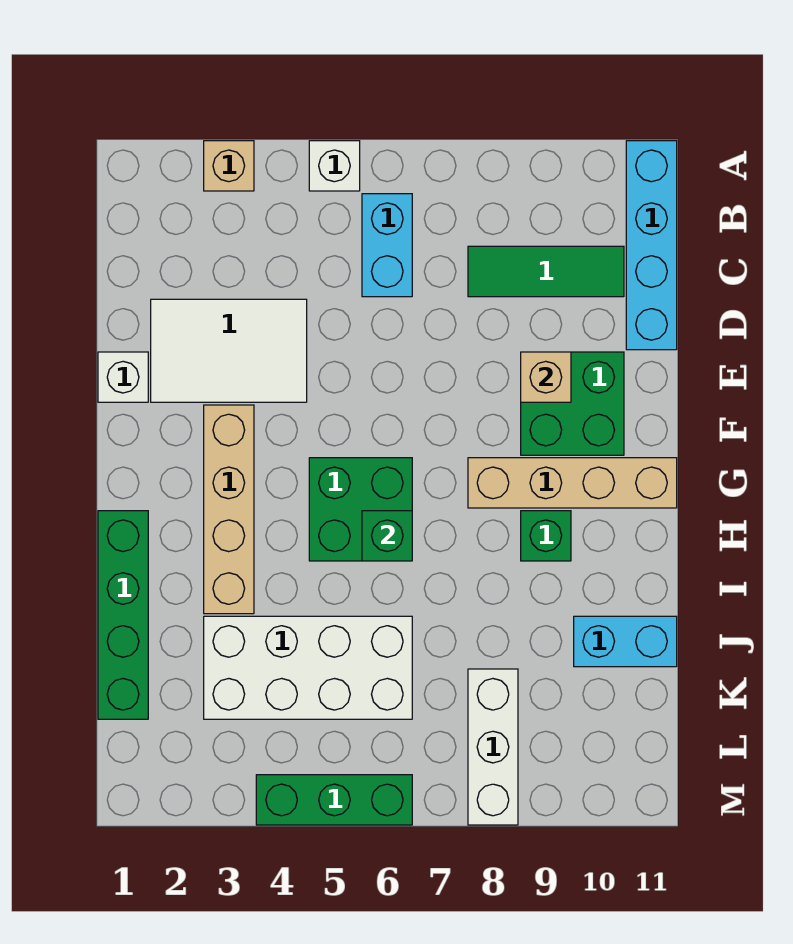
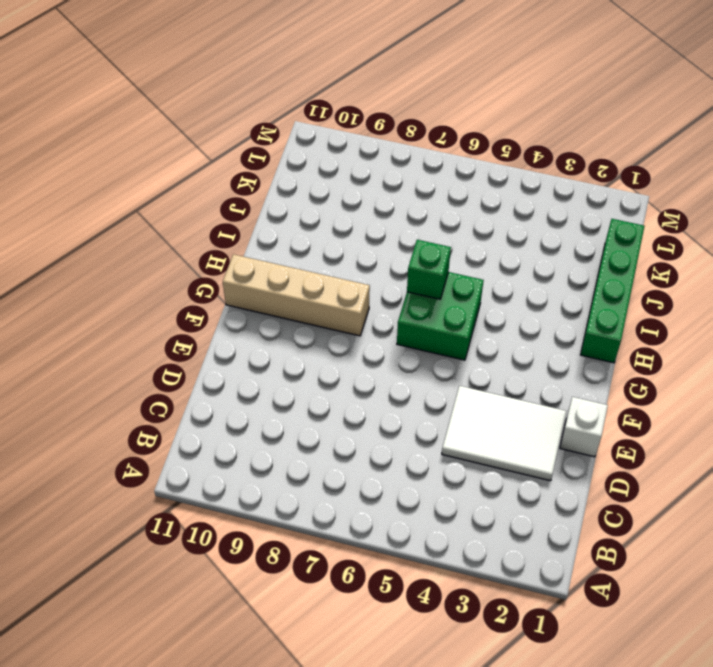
none -> tan 1x1 brick [204,141,254,191]
none -> white 1x1 brick [309,141,360,191]
none -> cyan 1x4 brick [626,141,677,350]

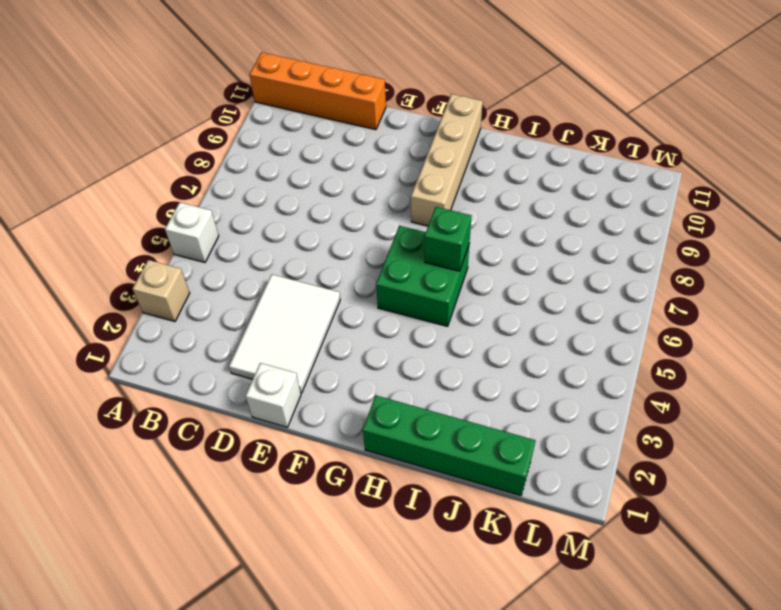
orange 1x4 brick [249,52,386,130] -> cyan 1x4 brick [626,141,677,350]
none -> cyan 1x2 brick [362,194,412,297]
none -> green 1x3 tile [468,246,624,297]
none -> green 2x2 brick [521,352,624,455]

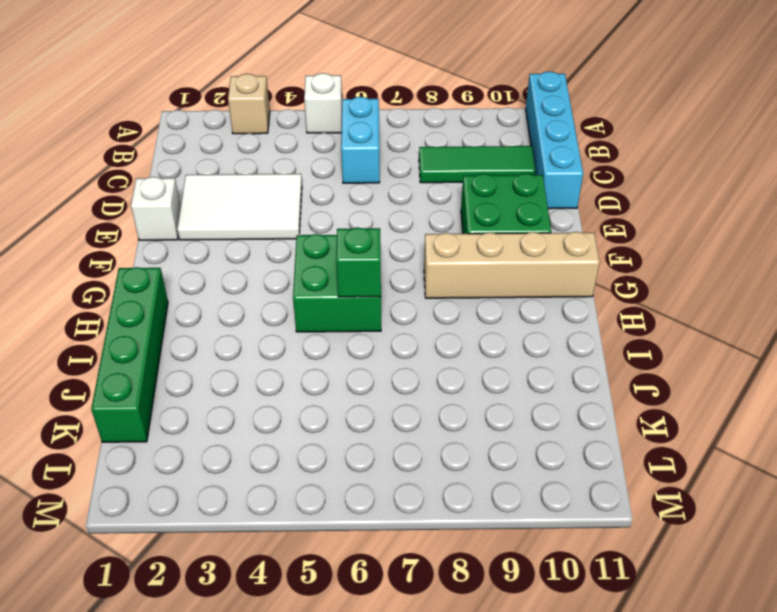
none -> tan 1x4 brick [204,405,254,614]
none -> green 1x1 brick [521,511,571,561]
none -> white 2x4 brick [204,616,412,719]

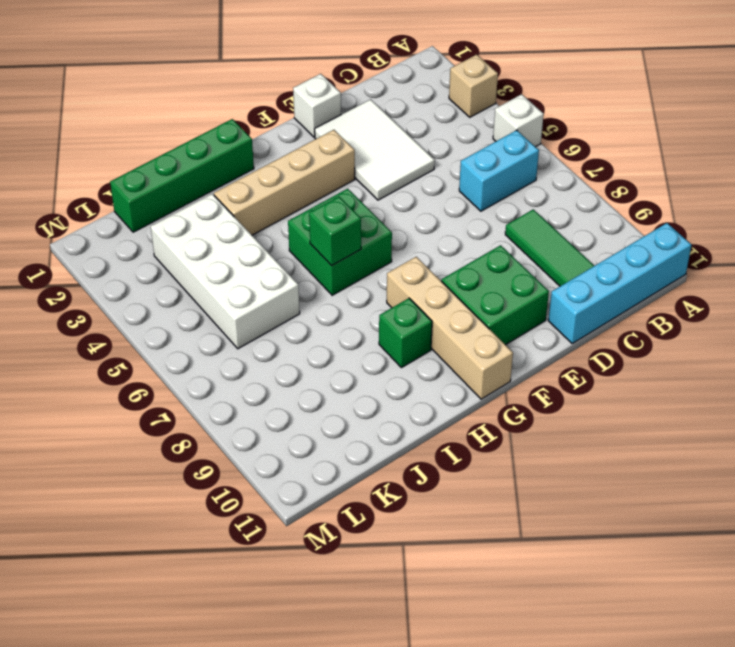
none -> cyan 1x2 brick [574,616,677,667]
none -> white 1x3 brick [468,669,518,825]
none -> green 1x3 brick [256,775,412,825]

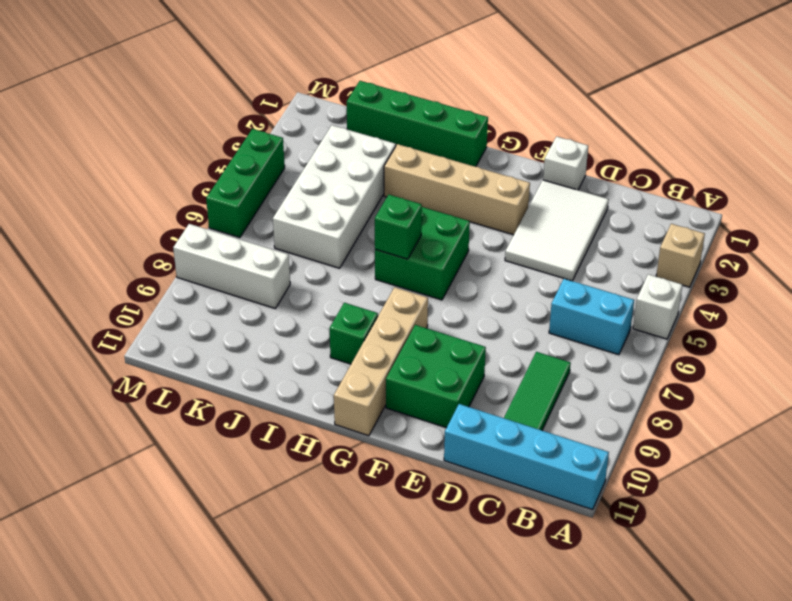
none -> cyan 1x2 brick [574,616,677,667]
none -> tan 1x1 brick [521,352,571,402]

